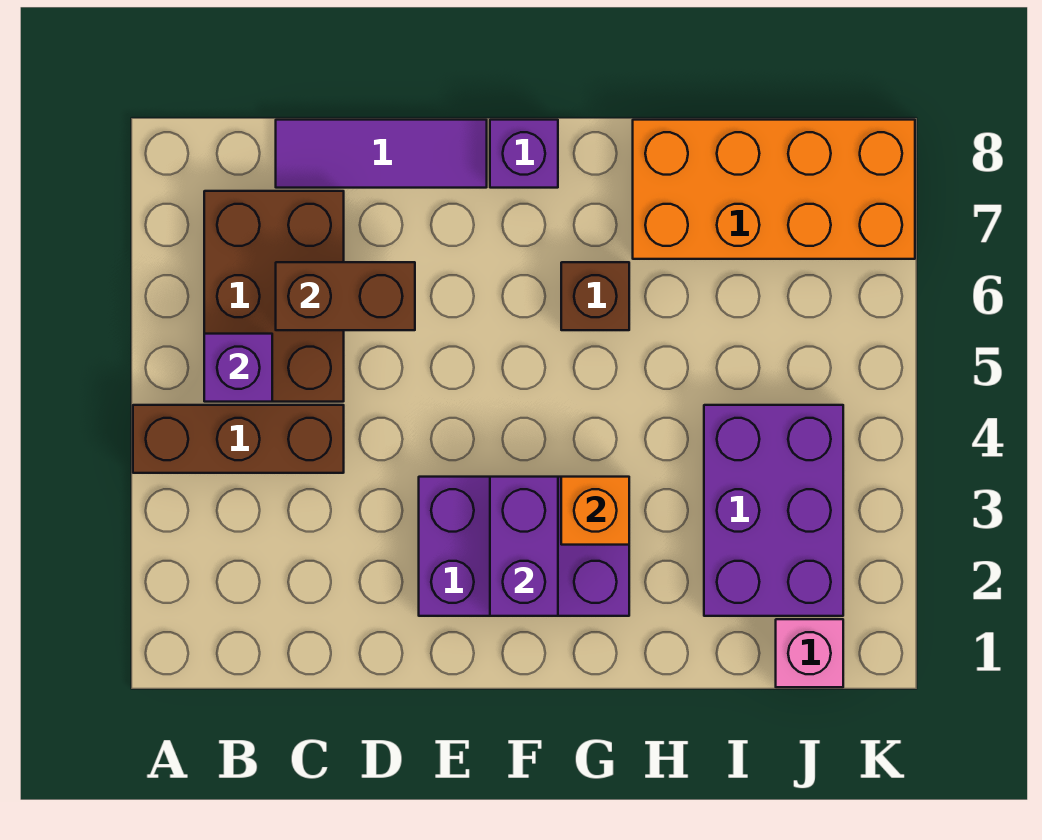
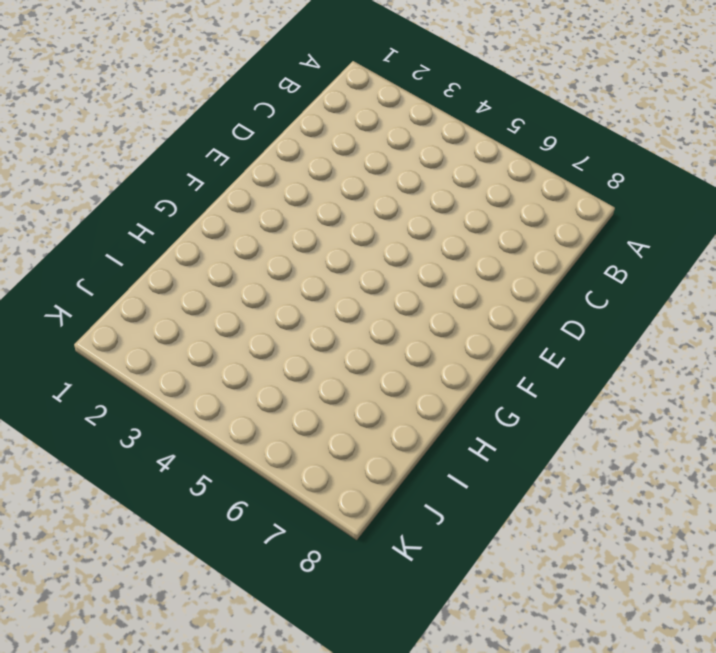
none -> brown 1x3 brick [133,405,344,473]
none -> brown 2x3 brick [204,191,344,402]
none -> purple 1x3 tile [276,120,487,188]

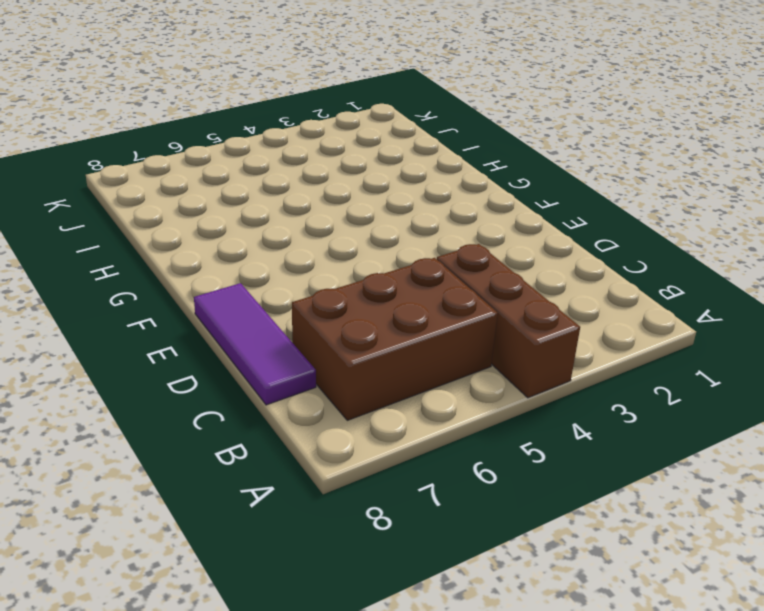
none -> purple 2x3 brick [419,477,629,616]
none -> purple 1x1 brick [490,120,558,188]
none -> brown 1x1 brick [561,262,629,330]

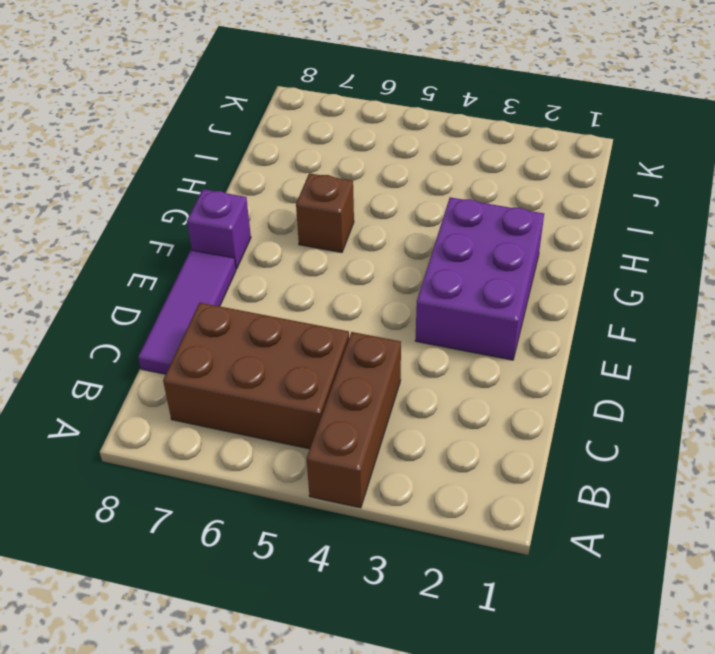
none -> orange 2x4 brick [633,120,915,259]
none -> purple 2x3 brick [704,405,843,616]
none -> pink 1x1 brick [776,619,843,687]

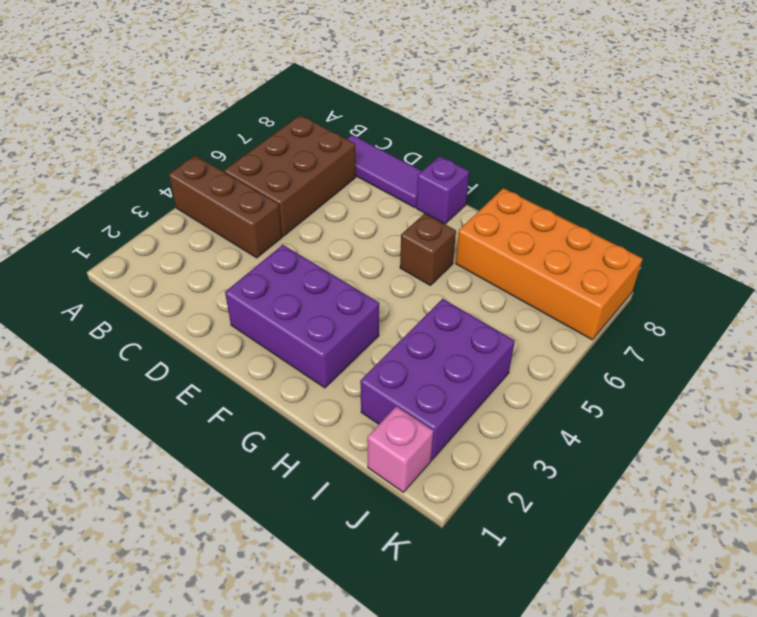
none -> purple 1x1 brick [204,334,272,402]
none -> brown 1x2 brick [276,262,415,330]
none -> purple 1x2 brick [490,477,558,616]

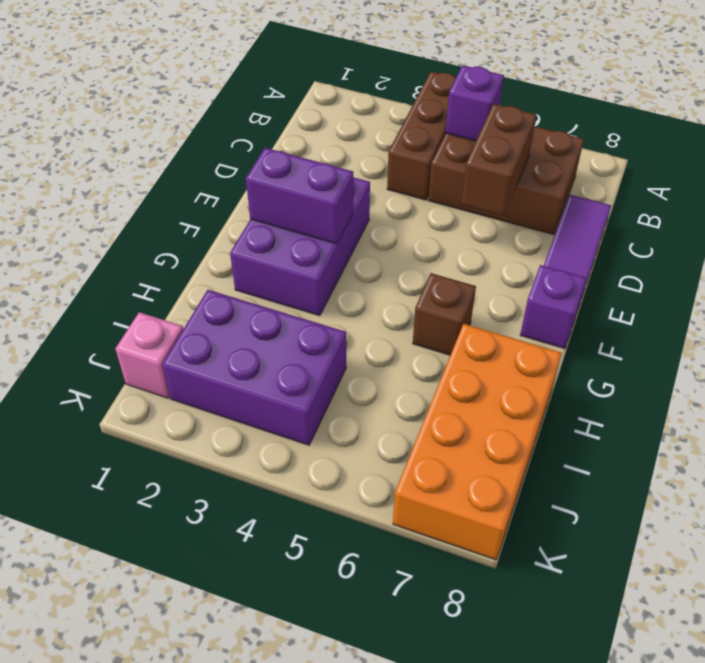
none -> orange 1x1 brick [561,477,629,545]

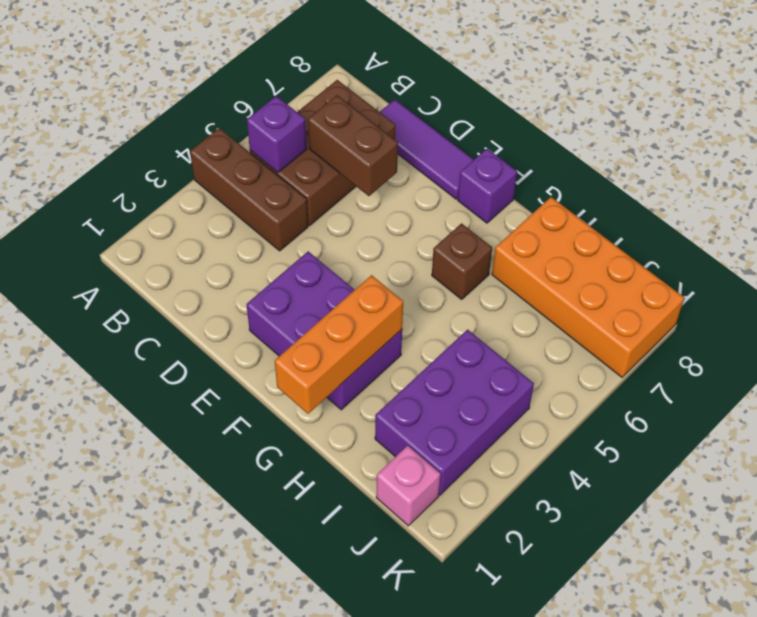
orange 1x3 brick [275,275,403,414] -> orange 1x1 brick [561,477,629,545]
none -> purple 1x2 brick [490,477,558,616]

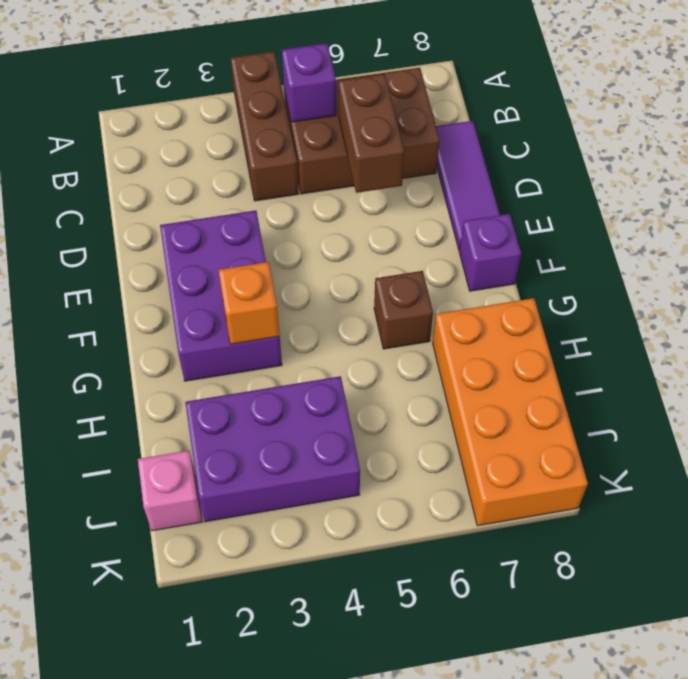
none -> purple 1x2 brick [490,477,558,616]

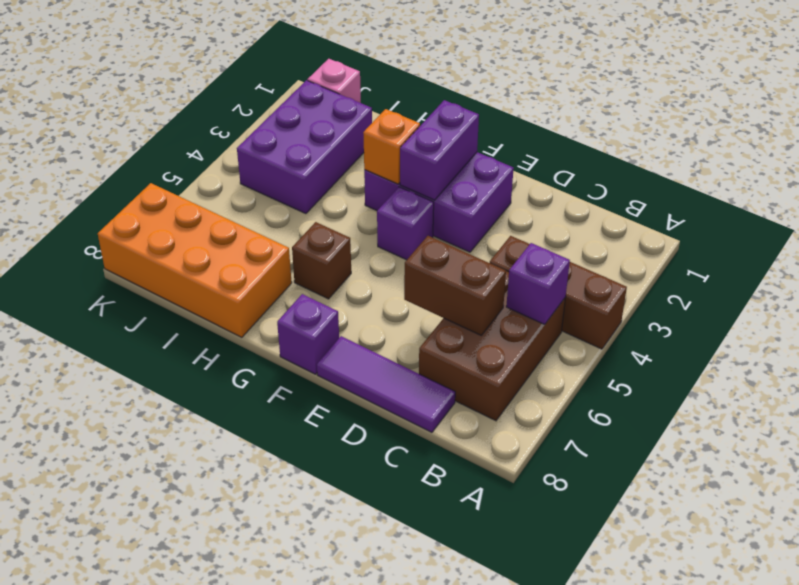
purple 1x1 brick [377,187,434,260] -> none

